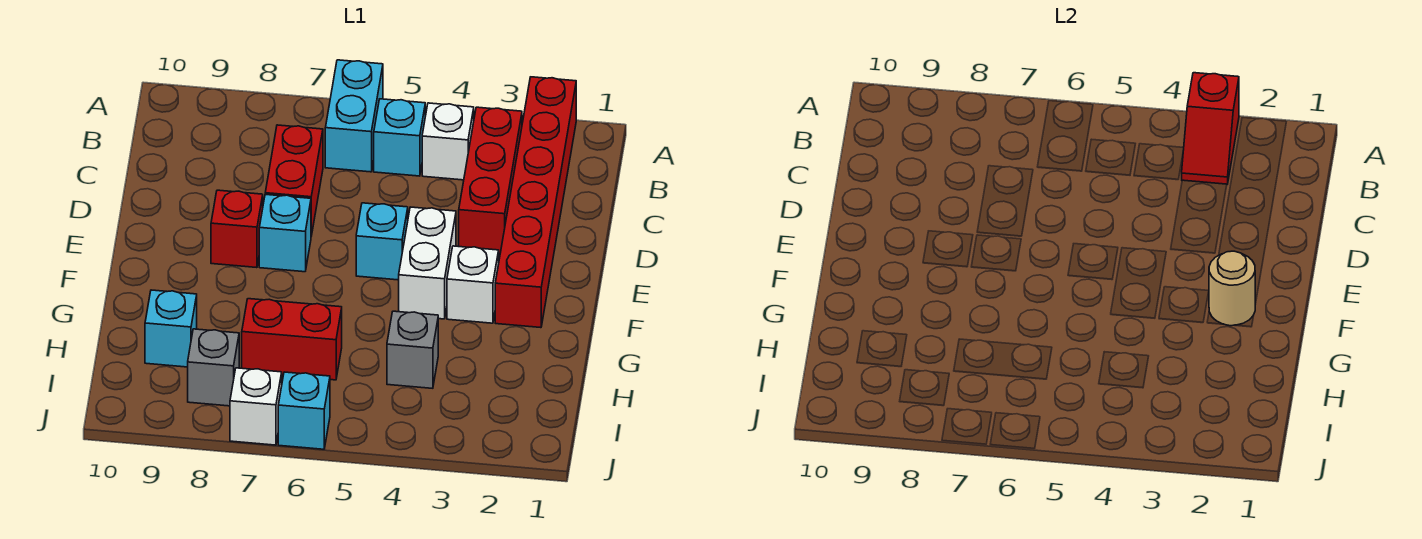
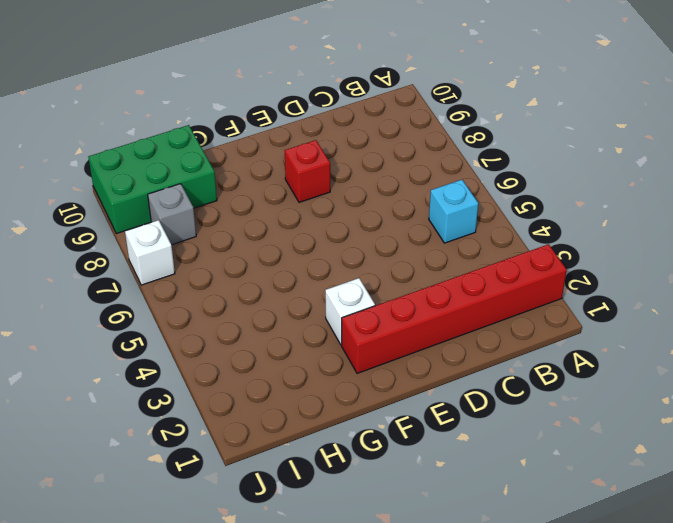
green 2x3 brick [88,125,217,234] -> cyan 1x1 brick [145,290,197,367]
none -> cyan 1x2 brick [325,60,383,172]
none -> red 1x3 brick [459,107,522,254]
none -> white 1x1 brick [422,103,474,180]

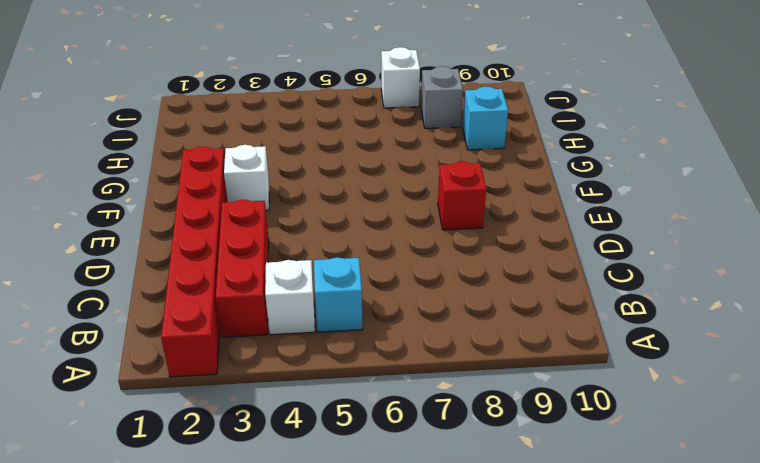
none -> cyan 1x2 brick [325,60,383,172]
none -> red 1x2 brick [265,125,323,236]
none -> white 1x2 brick [399,207,456,319]

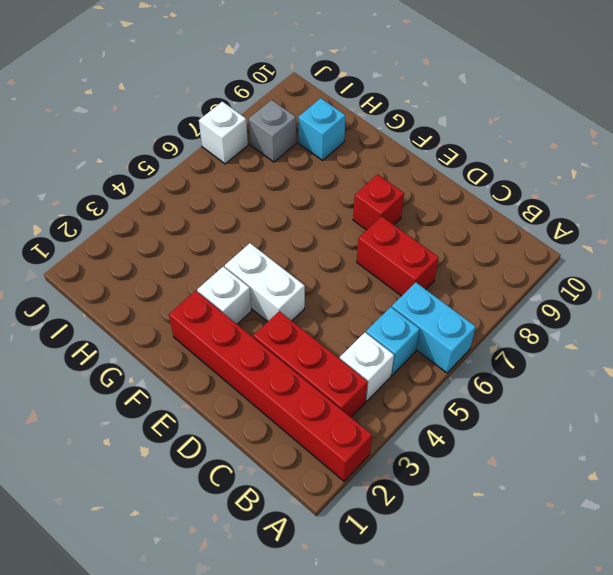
none -> cyan 1x1 brick [356,203,408,280]
none -> cyan 1x1 brick [259,194,311,272]
none -> grey 1x1 brick [387,311,438,388]

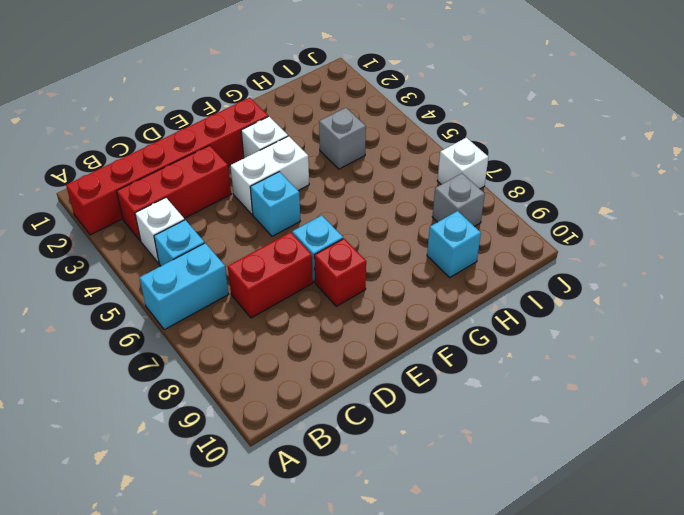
none -> red 1x2 brick [242,299,342,380]
none -> cyan 1x1 brick [278,372,330,449]
none -> red 1x2 slope [1182,73,1239,184]

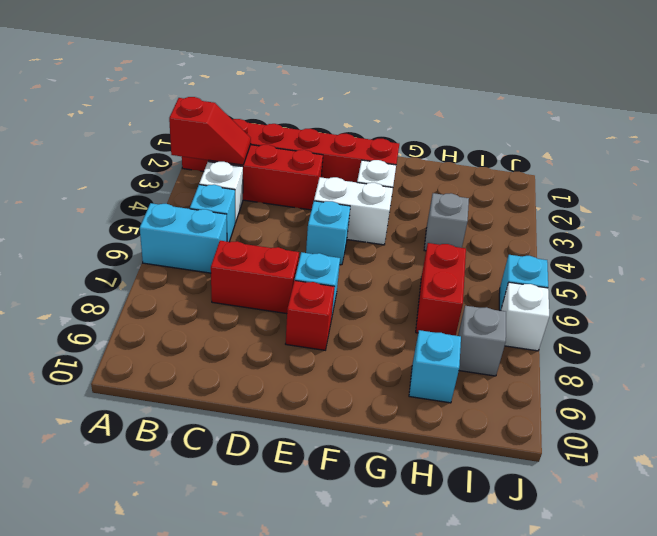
none -> tan 1x1 round brick [1209,251,1255,326]

